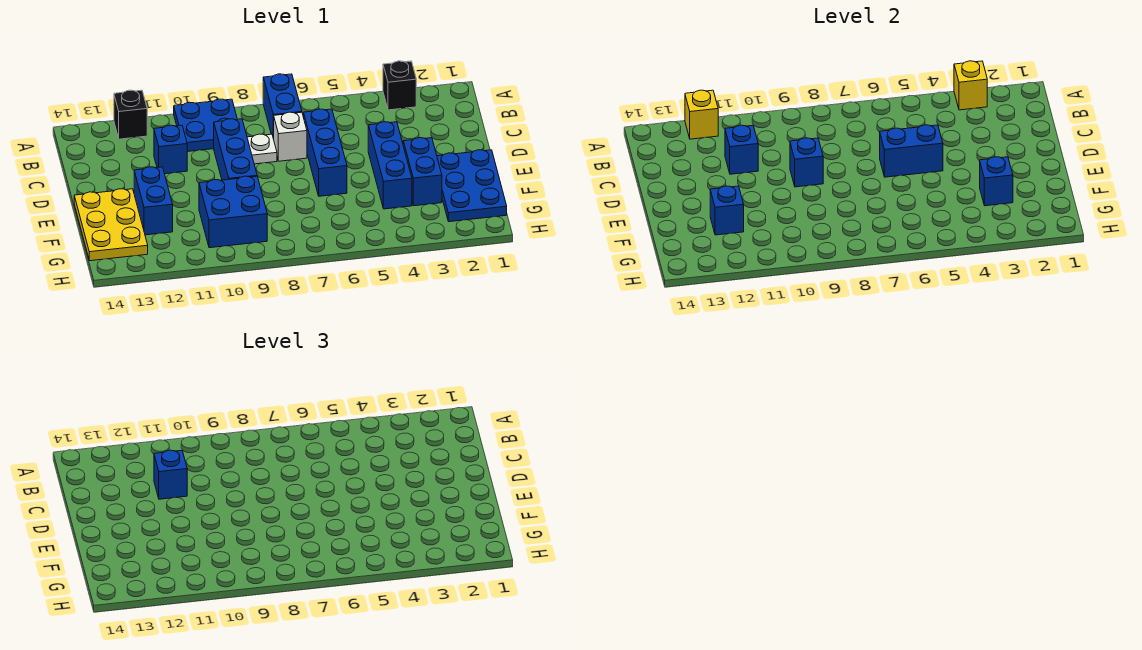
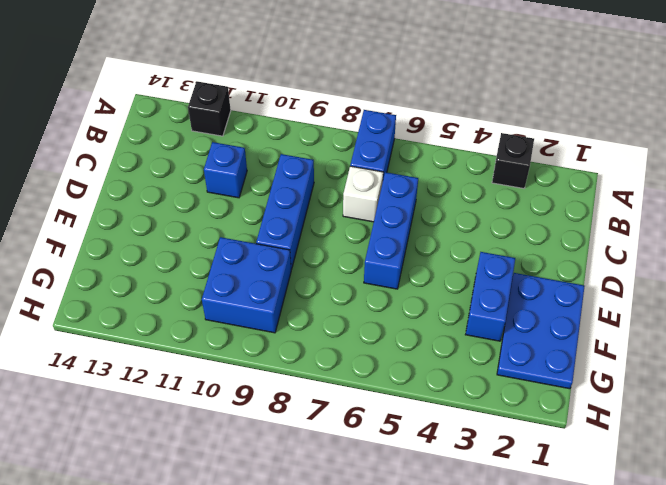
none -> blue 2x2 plate [174,99,237,152]
none -> white 1x1 plate [247,134,277,164]
none -> blue 1x3 brick [368,122,412,209]

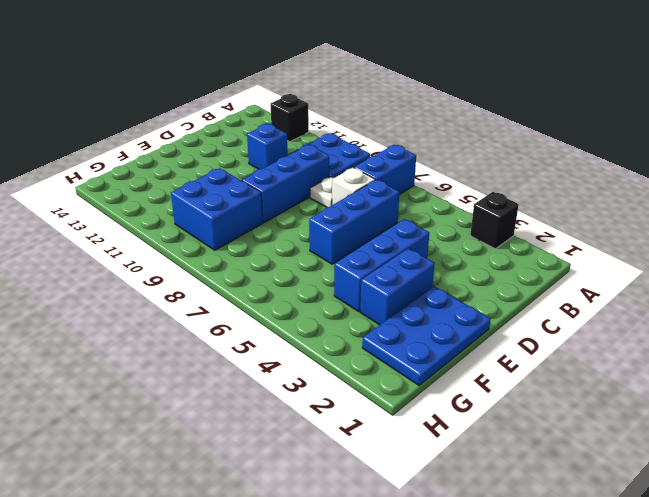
none -> blue 1x2 brick [134,167,173,235]
none -> yellow 2x3 plate [74,189,148,261]
none -> yellow 1x1 brick [954,61,987,110]

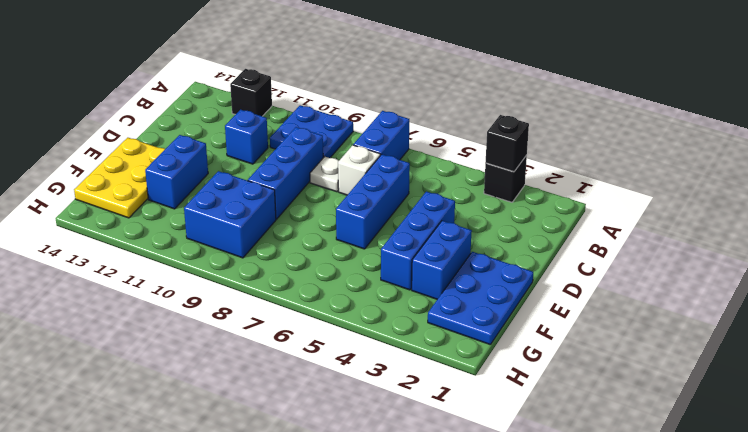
black 1x1 brick [485,115,529,172] -> yellow 1x1 brick [954,61,987,110]
none -> yellow 1x1 brick [685,90,718,139]
none -> blue 1x1 brick [725,125,758,174]
none -> blue 1x2 brick [880,125,943,177]

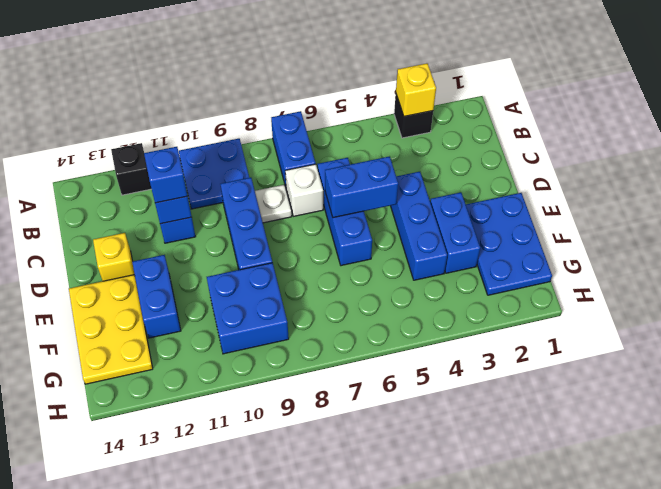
yellow 1x1 brick [93,233,135,281] -> yellow 1x1 brick moved to [685,90,718,139]
none -> blue 1x1 brick [790,138,823,187]
none -> blue 1x1 brick [980,157,1013,206]
none -> blue 1x1 brick [710,186,744,235]

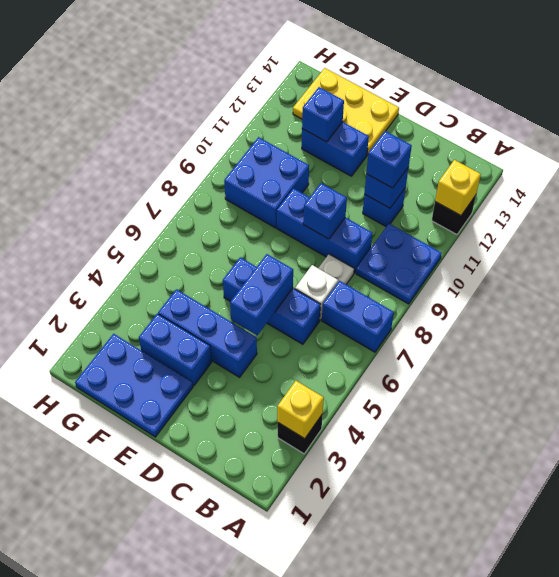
none -> blue 1x1 brick [980,157,1013,206]

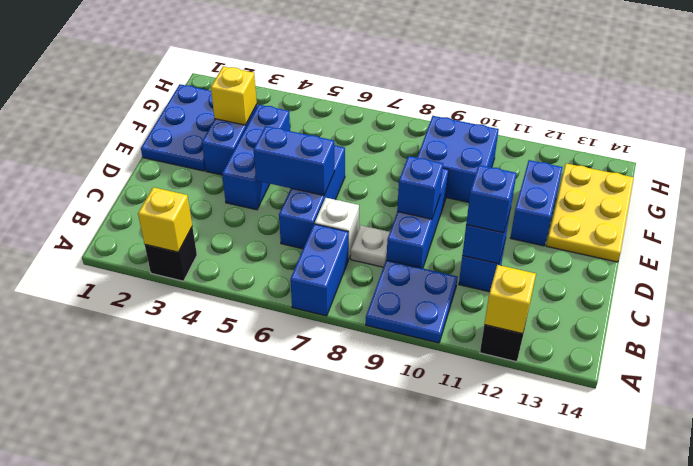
yellow 1x1 brick [211,66,257,125] -> blue 1x1 brick [980,157,1013,206]
none -> blue 1x1 brick [710,186,744,235]

